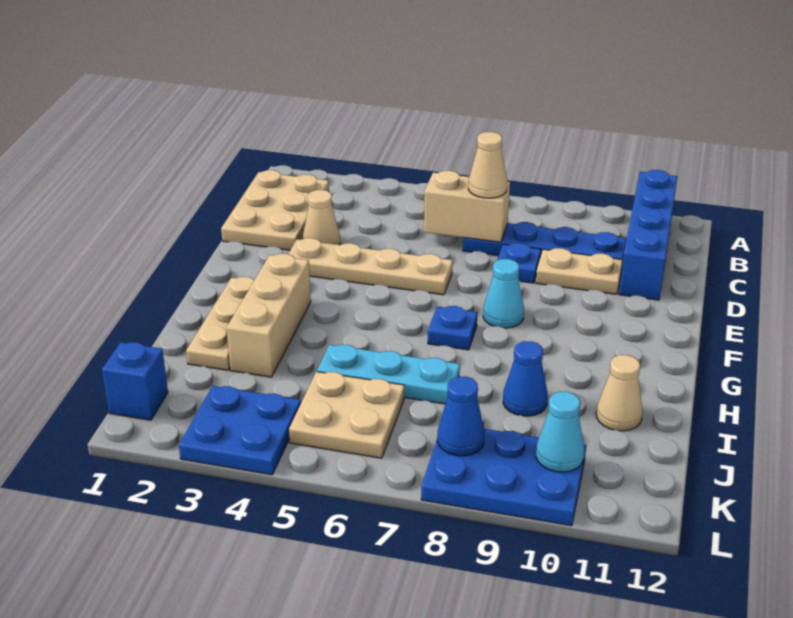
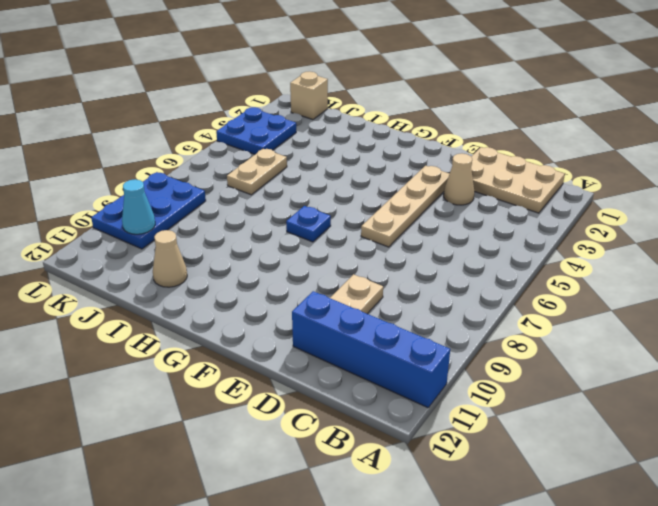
tan 1x2 plate [227,149,287,195] -> tan 2x2 plate [289,372,404,458]
tan 1x1 brick [290,71,328,120] -> blue 1x1 brick [102,342,168,420]
none -> blue 1x4 plate [463,222,627,265]
none -> blue 1x1 plate [497,243,541,283]
none -> cyan 1x1 cone [483,259,524,328]

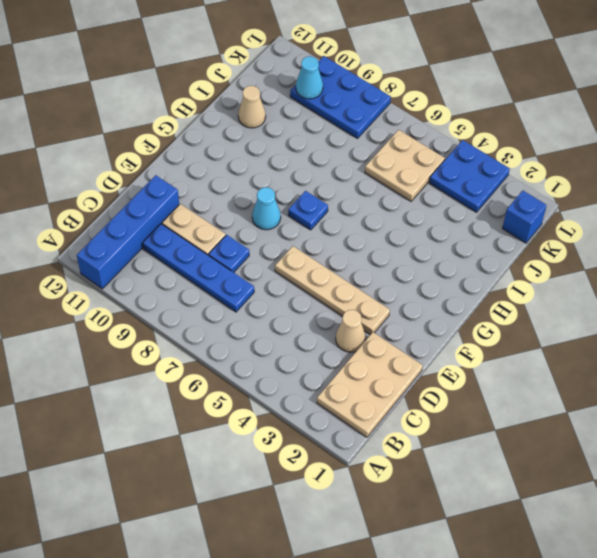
none -> tan 1x3 plate [186,277,254,370]
none -> tan 1x3 brick [227,254,311,377]
none -> cyan 1x3 plate [317,345,460,404]

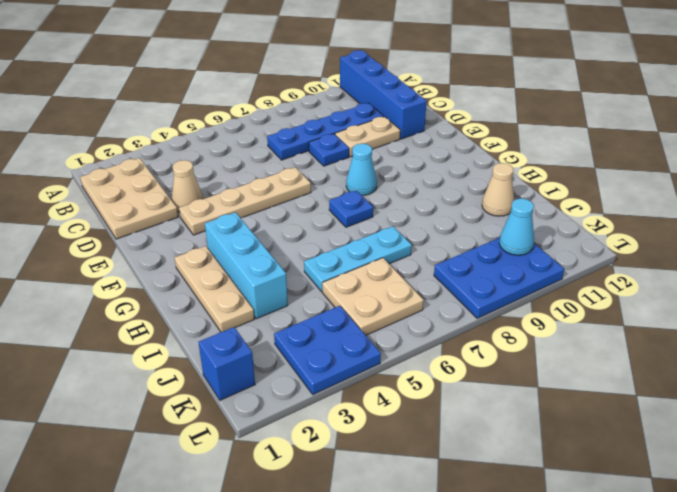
cyan 1x3 brick [205,212,288,319] -> tan 1x3 brick [227,254,311,377]
none -> blue 1x1 cone [503,341,548,416]
none -> tan 1x2 brick [424,171,510,242]
none -> blue 1x1 cone [437,376,485,456]

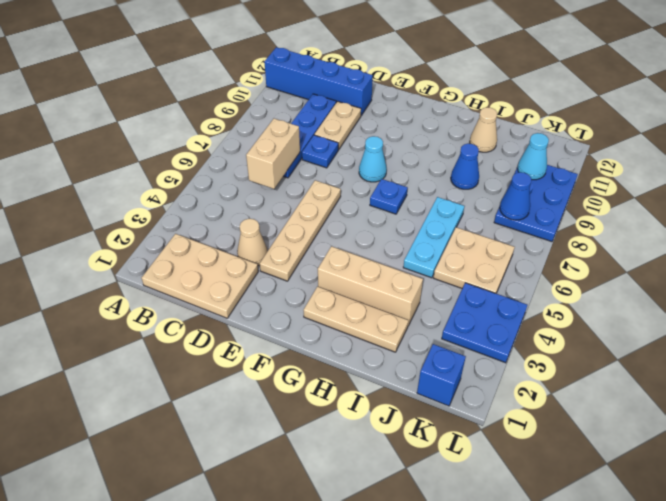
none -> tan 1x1 cone [468,132,507,198]

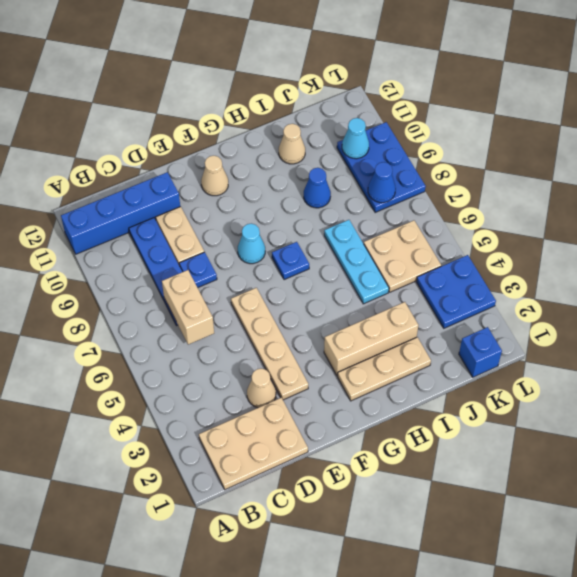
tan 1x1 cone [201,156,228,196] -> tan 1x1 cone moved to [468,132,507,198]

